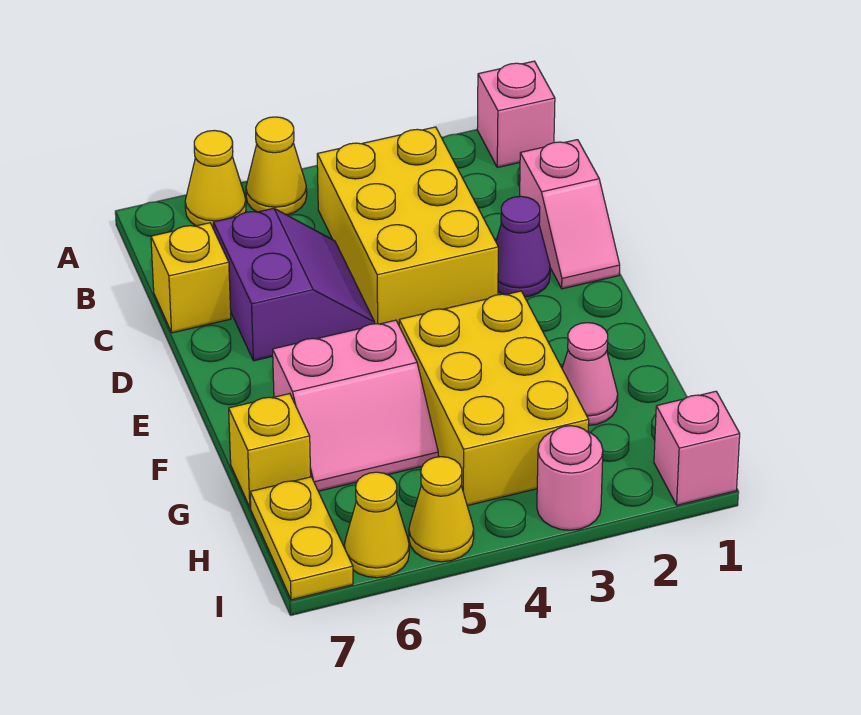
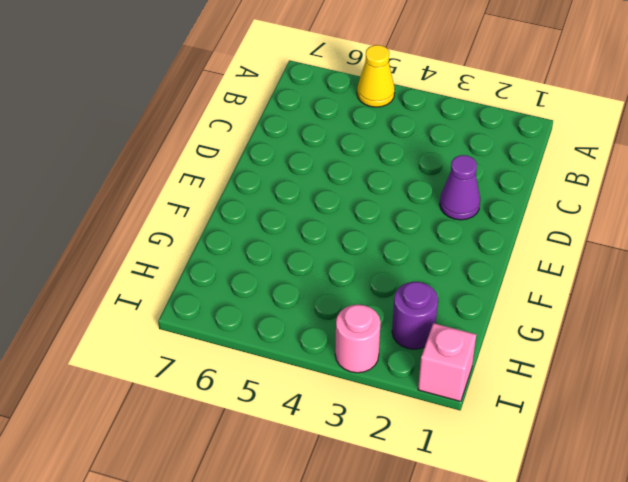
purple 1x1 round brick [392,282,438,349] -> none
none -> pink 1x1 brick [477,61,555,167]
none -> yellow 1x1 cone [185,130,246,229]
none -> yellow 2x3 brick [317,127,498,325]

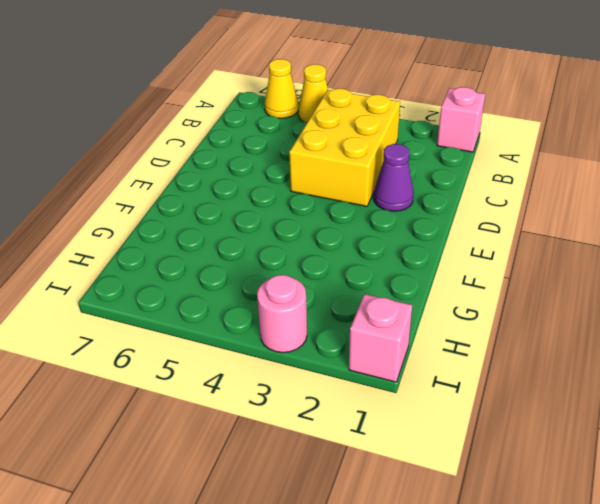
none -> pink 1x2 slope [520,140,620,289]
none -> purple 2x2 slope [213,208,375,361]
none -> yellow 1x1 brick [151,223,231,333]

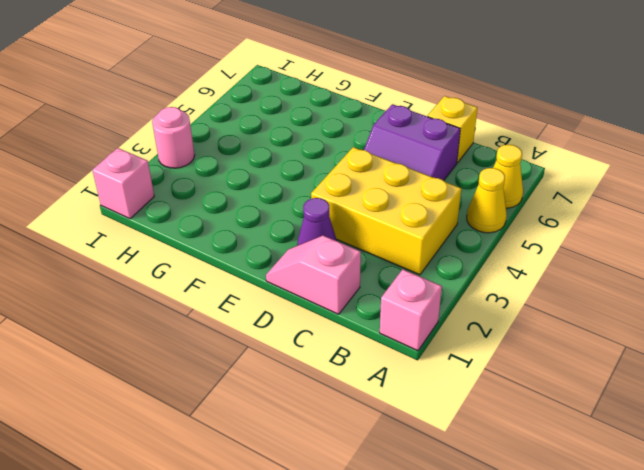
none -> yellow 2x3 brick [399,291,589,506]
none -> pink 2x2 slope [273,320,438,491]
none -> pink 1x1 cone [562,323,618,425]

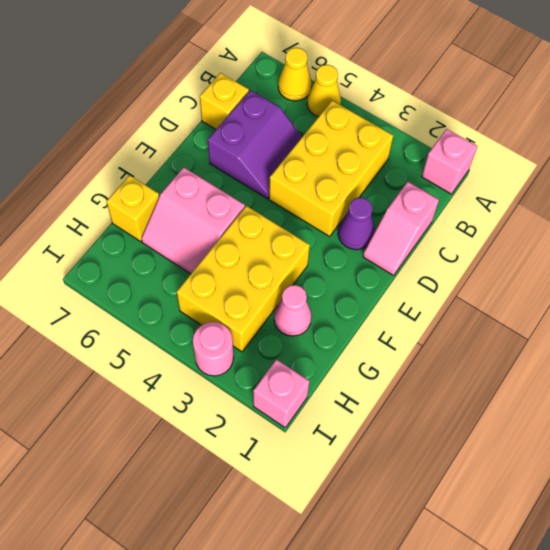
none -> yellow 1x2 plate [250,477,353,600]
none -> yellow 1x1 cone [409,457,474,562]
none -> yellow 1x1 cone [344,472,409,578]

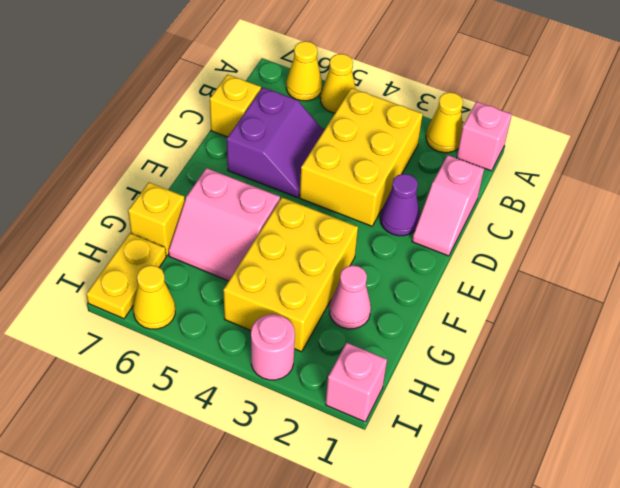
yellow 1x1 cone [426,92,463,153] -> yellow 1x1 cone moved to [409,457,474,562]

